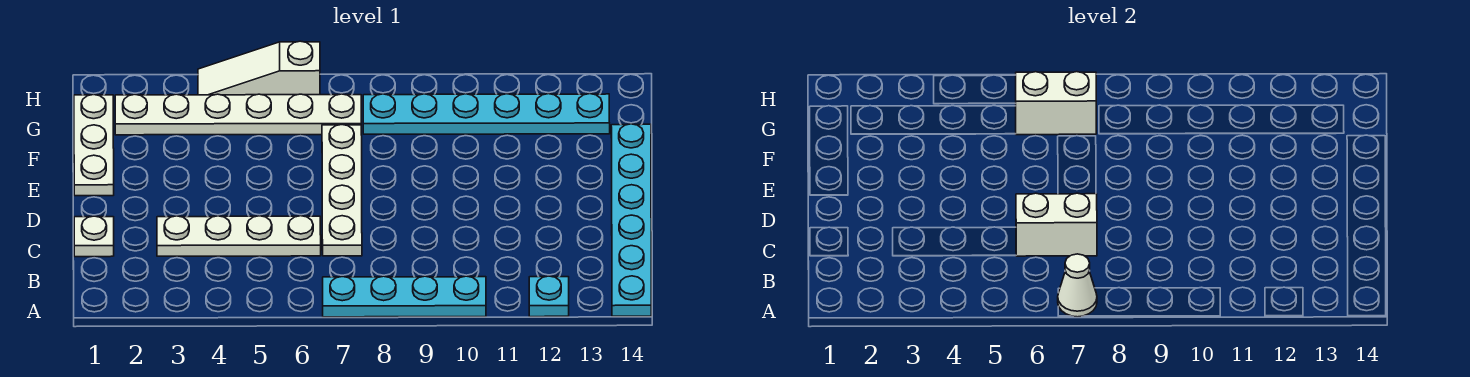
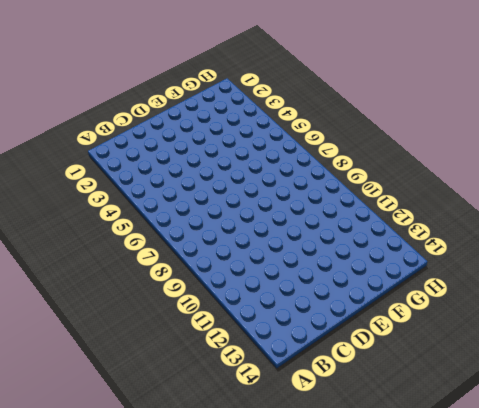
none -> cyan 1x4 plate [323,276,486,317]
none -> cyan 1x1 plate [529,276,569,317]
none -> cyan 1x6 plate [611,124,651,316]

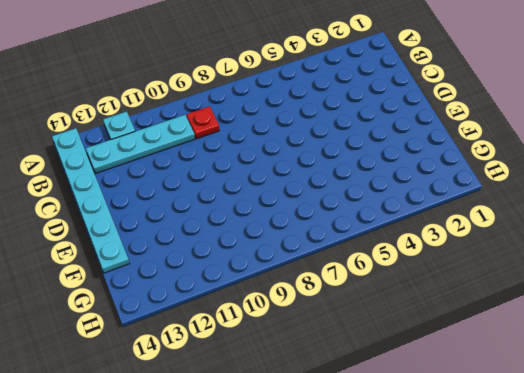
red 1x1 plate [187,106,219,139] -> none
cyan 1x4 plate [86,115,195,174] -> cyan 1x4 plate moved to [323,276,486,317]
none -> white 1x1 plate [74,216,114,257]
none -> white 1x4 plate [157,216,321,256]
none -> white 1x4 plate [322,125,362,256]

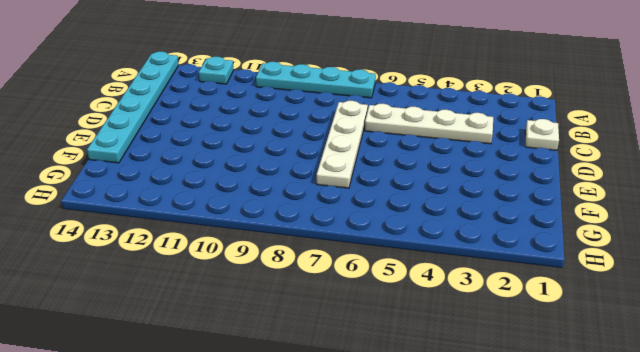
none -> white 1x3 plate [74,95,114,196]
none -> white 1x6 plate [115,94,361,135]
none -> cyan 1x6 plate [363,94,610,134]

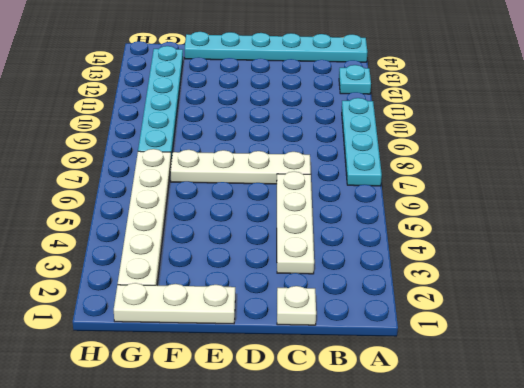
none -> white 1x3 slope [198,41,320,95]
none -> white 1x1 cone [1058,254,1097,317]
none -> white 1x2 brick [1016,193,1097,256]

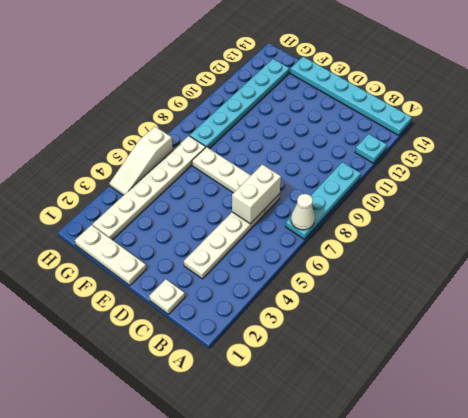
none -> white 1x2 brick [1015,72,1096,135]

